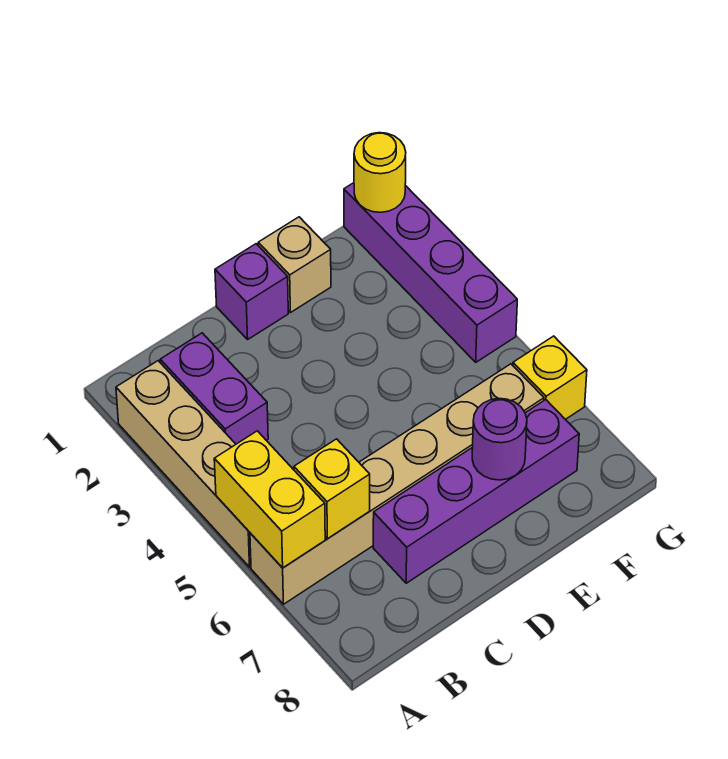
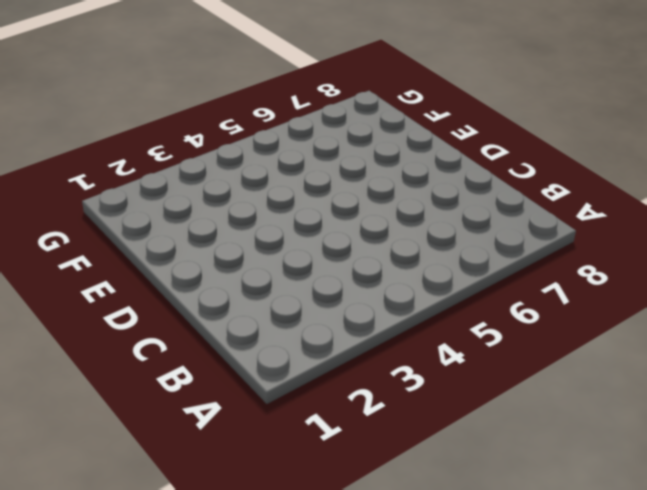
none -> tan 1x4 brick [116,361,251,567]
none -> tan 1x6 brick [250,364,544,604]
none -> purple 1x2 brick [160,333,268,444]

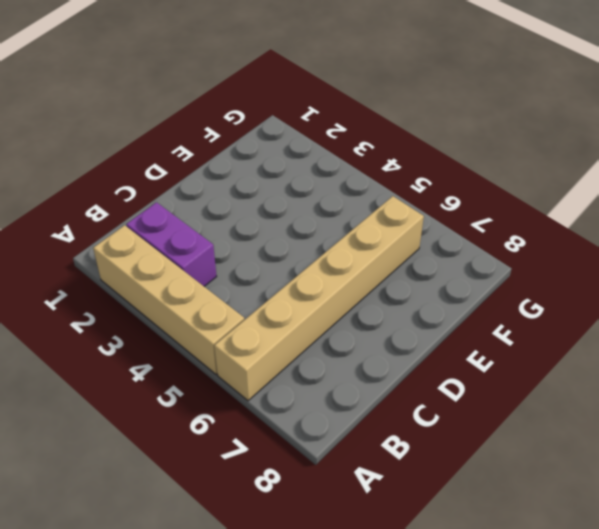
none -> purple 1x4 brick [373,400,579,583]
none -> purple 1x1 brick [215,244,288,339]
none -> tan 1x1 brick [258,217,331,313]

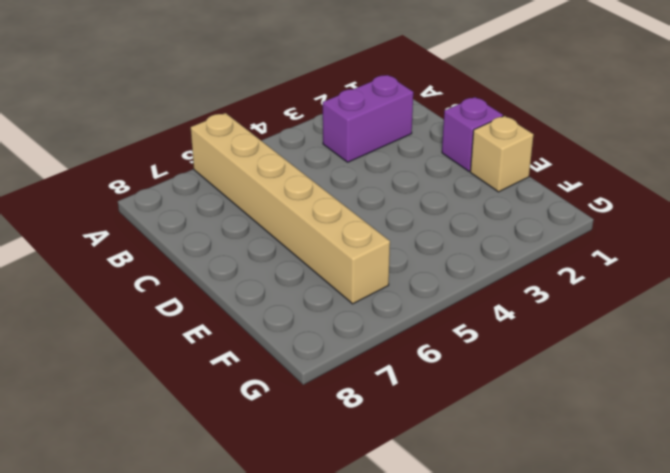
none -> tan 1x4 brick [116,361,251,567]
none -> purple 1x4 brick [373,400,579,583]
none -> purple 1x4 brick [344,183,517,362]

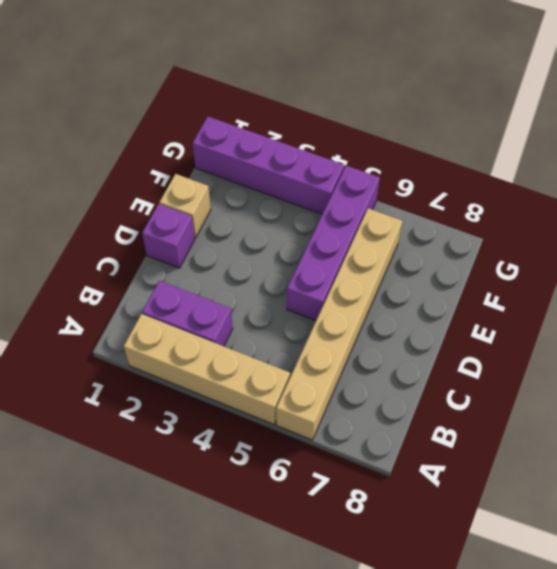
purple 1x4 brick [287,166,380,321] -> purple 1x4 brick moved to [373,400,579,583]
none -> yellow 1x1 brick [513,336,587,419]
none -> yellow 1x2 brick [214,431,325,568]
none -> yellow 1x1 brick [294,439,370,539]

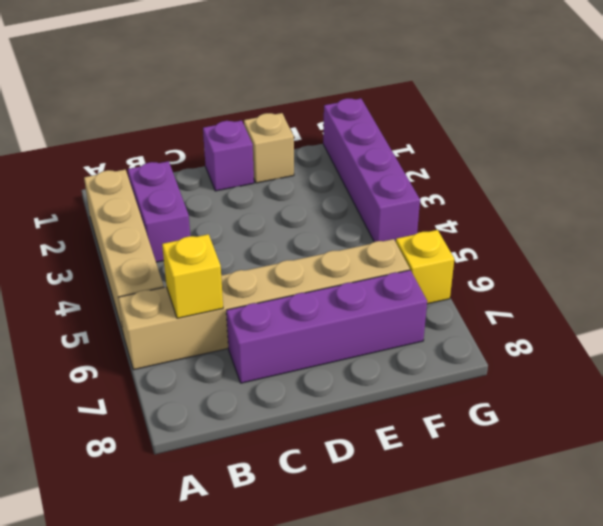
none -> yellow 1x2 brick [214,431,325,568]
none -> purple 1x1 round brick [472,398,527,480]
none -> yellow 1x1 round brick [354,133,406,212]

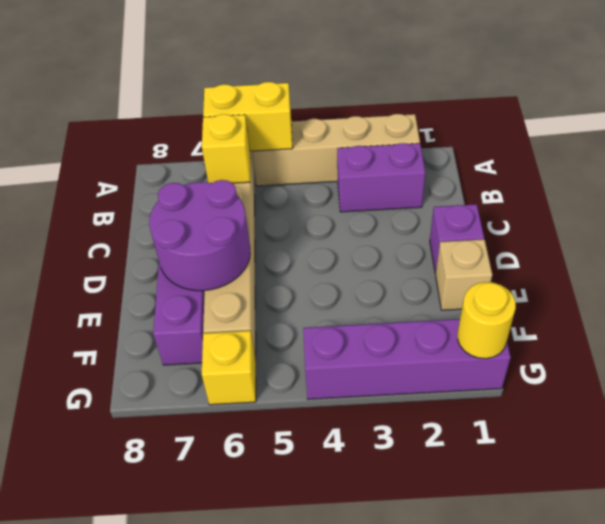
purple 2x2 round brick [149,180,250,291] -> purple 1x1 round brick [472,398,527,480]

